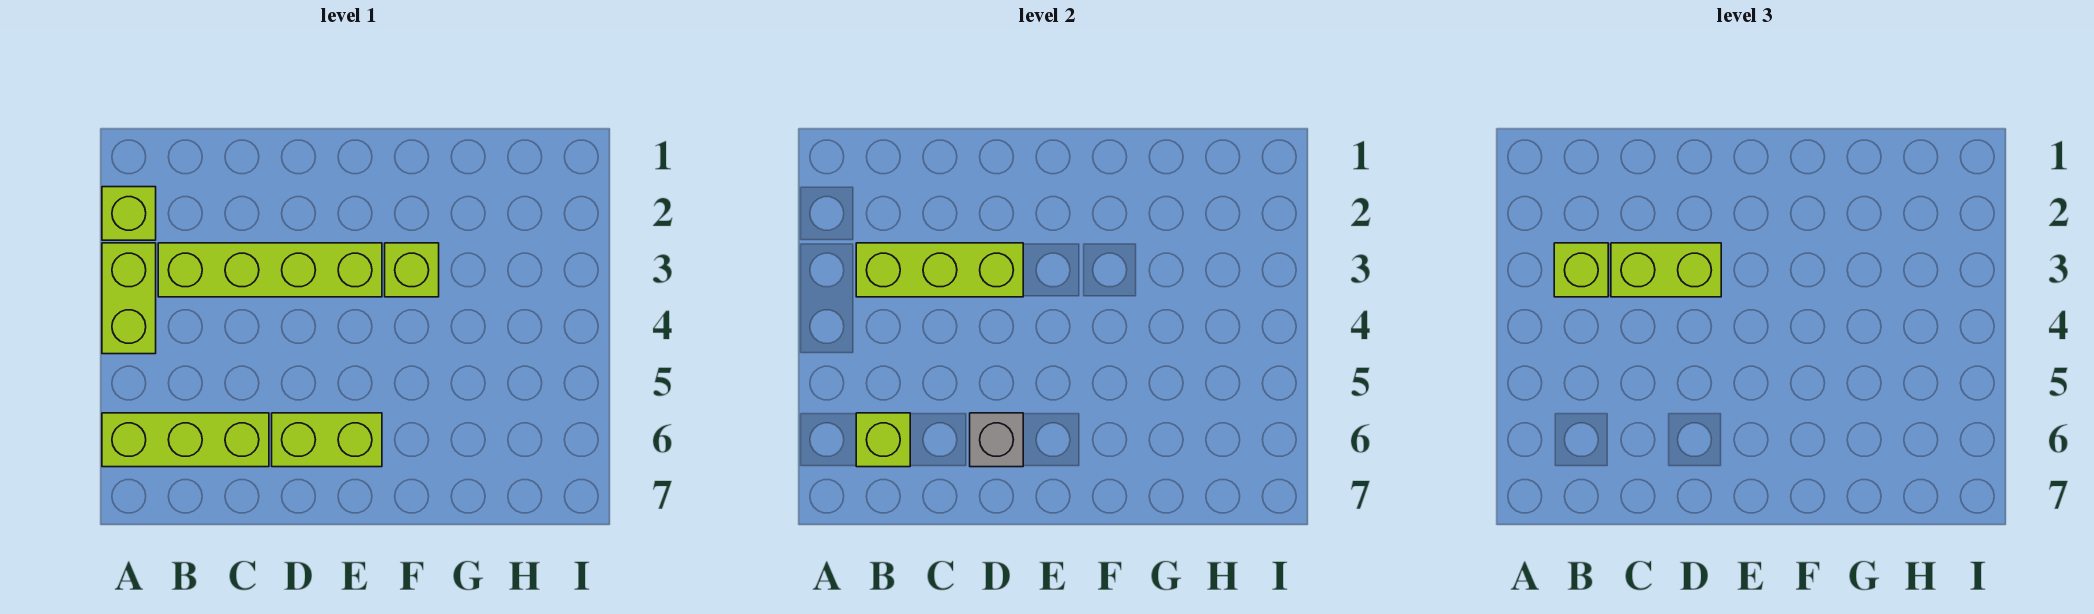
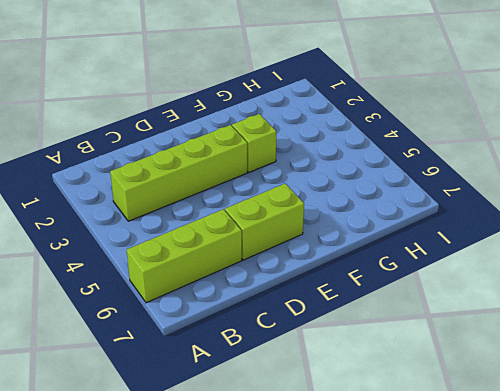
none -> lime 1x1 brick [102,187,156,240]
none -> lime 1x2 brick [102,243,156,354]

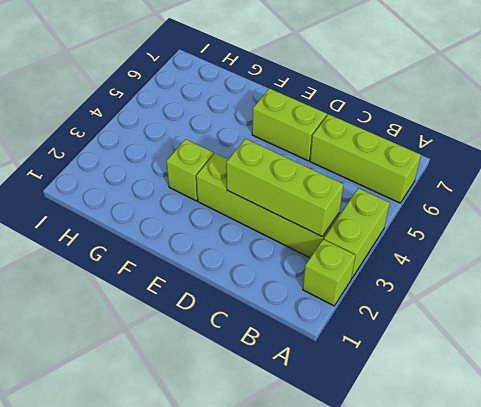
none -> lime 1x1 brick [856,413,910,467]
none -> grey 1x1 brick [970,413,1023,467]

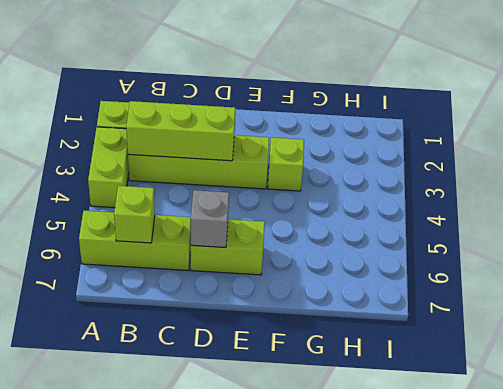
none -> lime 1x1 brick [1554,243,1608,297]
none -> lime 1x2 brick [1611,243,1721,297]

